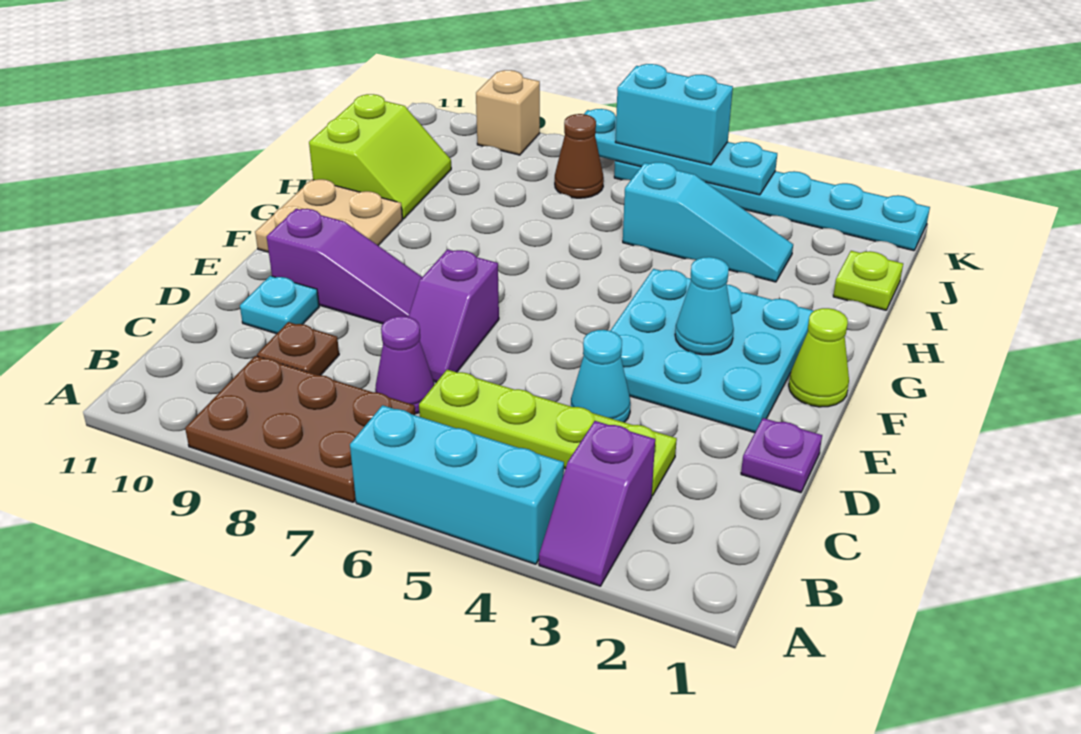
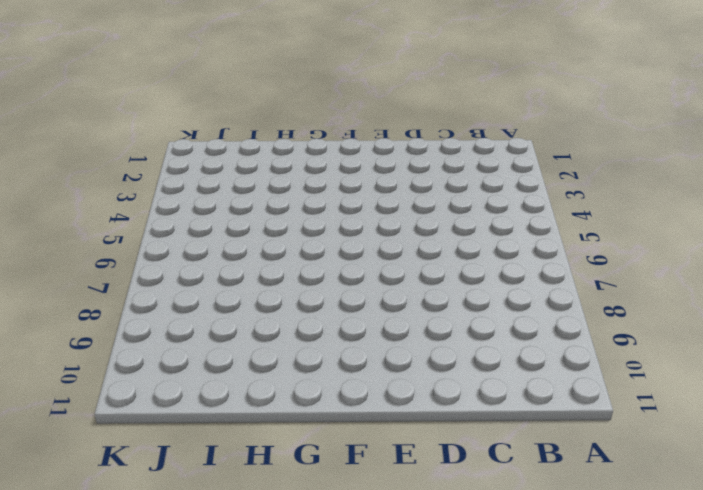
none -> purple 1x2 slope [539,421,655,586]
none -> cyan 1x3 brick [350,405,564,564]
none -> brown 2x3 plate [185,356,415,502]

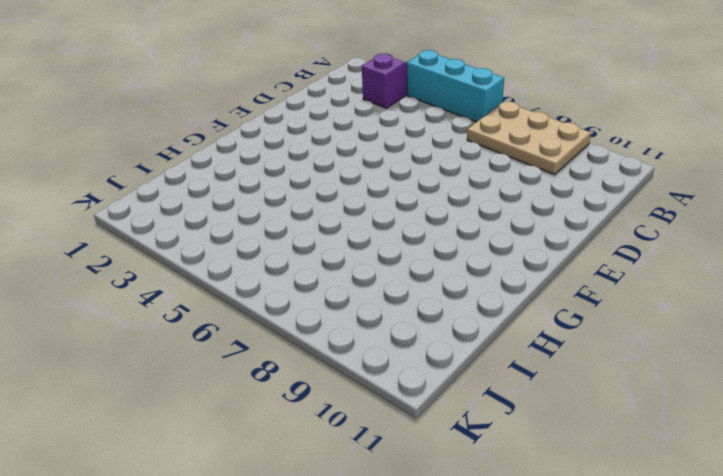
tan 2x3 plate [467,101,591,174] -> brown 2x3 plate [185,356,415,502]
none -> lime 1x4 plate [419,370,677,496]
none -> purple 1x1 cone [375,316,434,414]
none -> brown 1x1 plate [257,322,339,375]

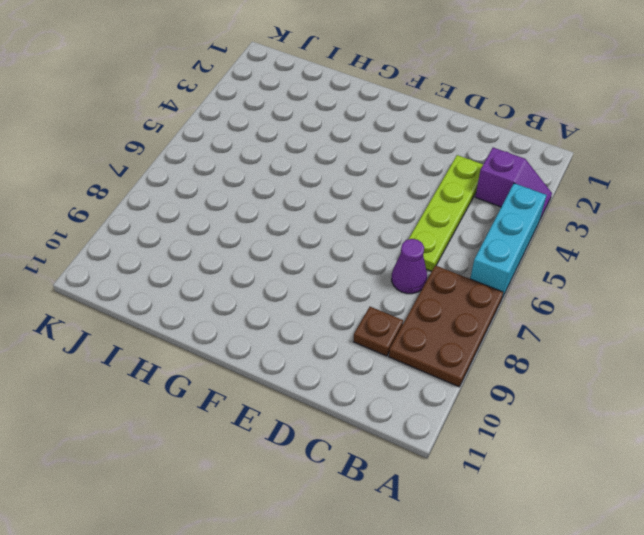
none -> purple 1x1 plate [741,418,822,493]
none -> cyan 1x1 cone [571,330,631,422]
none -> purple 1x2 slope [408,249,499,382]

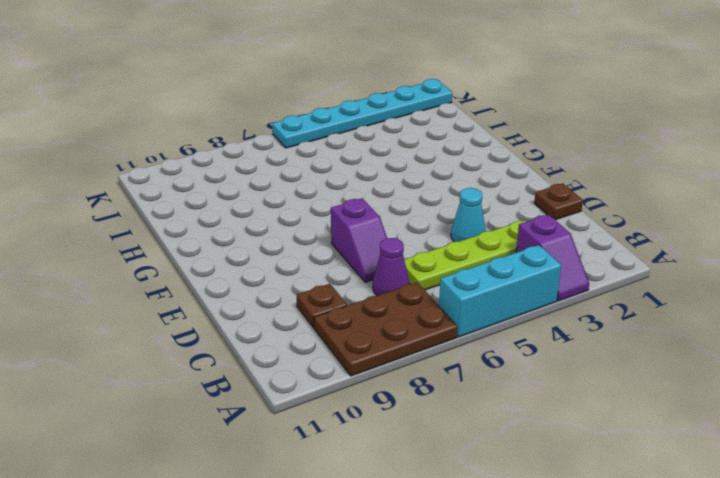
brown 1x1 plate [534,184,583,220] -> purple 1x1 plate [741,418,822,493]
none -> cyan 1x1 plate [240,276,319,334]
none -> cyan 3x3 plate [611,269,813,433]
none -> purple 1x3 slope [267,209,422,324]

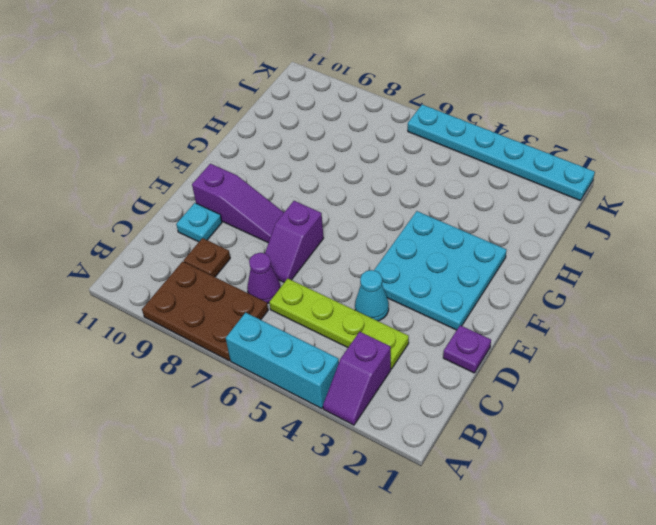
none -> lime 1x1 cone [789,308,849,407]
none -> tan 2x2 plate [255,179,402,252]
none -> lime 2x2 slope [309,94,451,219]

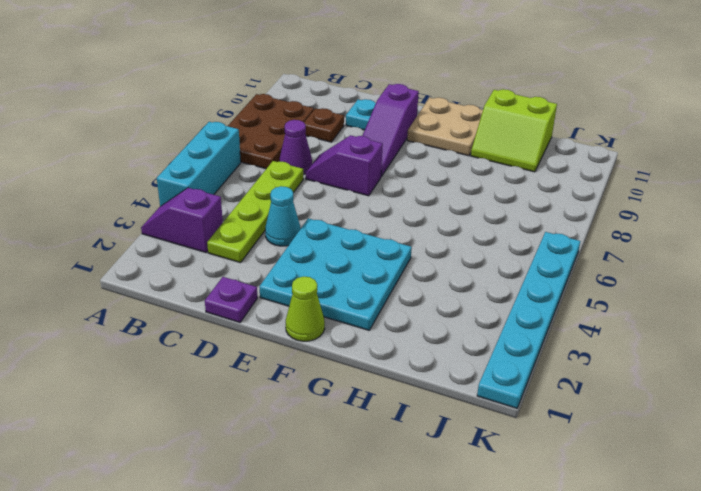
none -> lime 1x1 plate [833,251,903,310]
none -> cyan 1x3 slope [623,162,793,282]
none -> brown 1x1 cone [555,114,604,198]

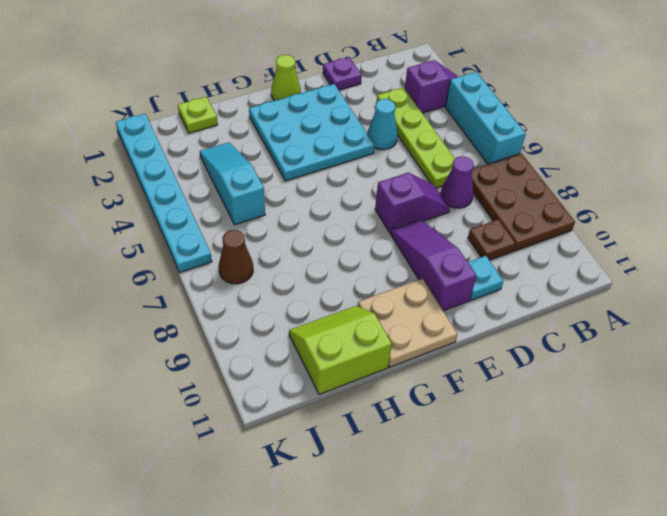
none -> tan 1x1 brick [476,70,540,155]
none -> cyan 1x1 cone [675,257,734,355]
none -> cyan 1x4 plate [584,109,777,195]

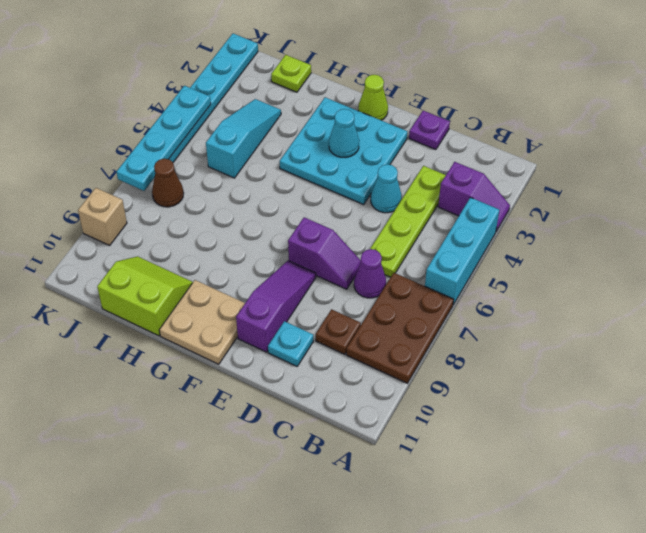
none -> cyan 1x2 brick [616,64,733,165]

